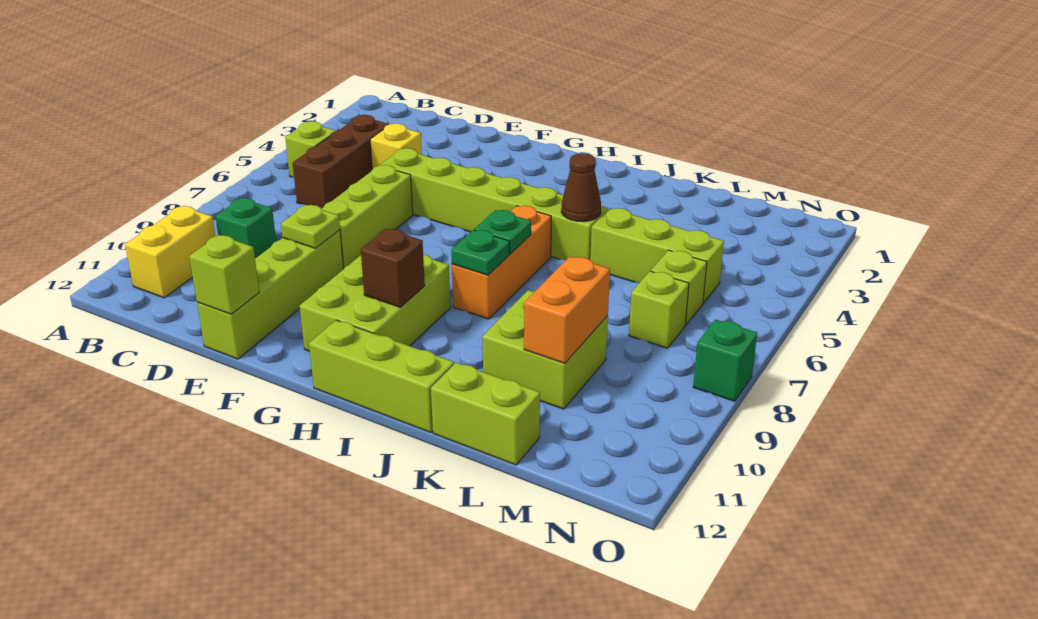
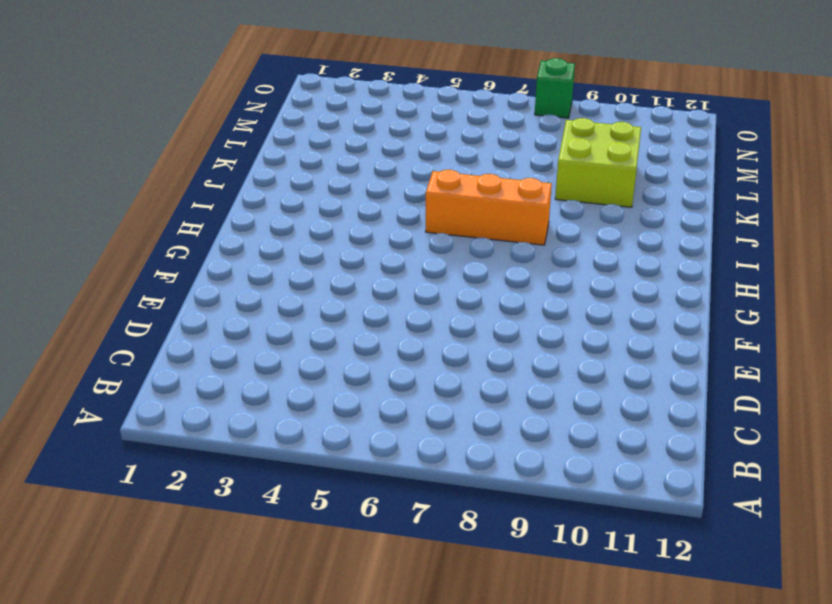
none -> lime 1x1 brick [285,121,336,177]
none -> yellow 1x2 brick [125,206,215,298]
none -> brown 1x3 brick [293,115,389,209]

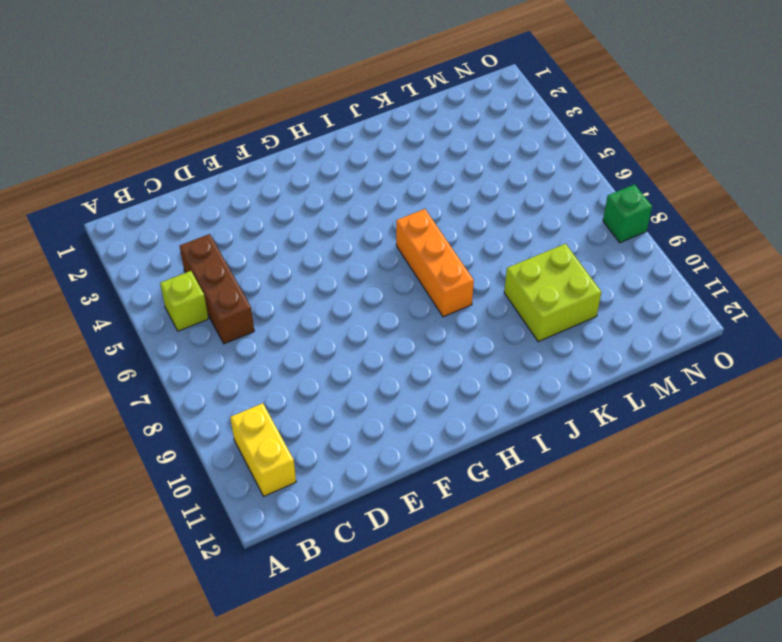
none -> green 1x1 brick [215,198,276,258]
none -> yellow 1x1 brick [370,123,422,169]
none -> lime 1x6 brick [381,148,608,260]

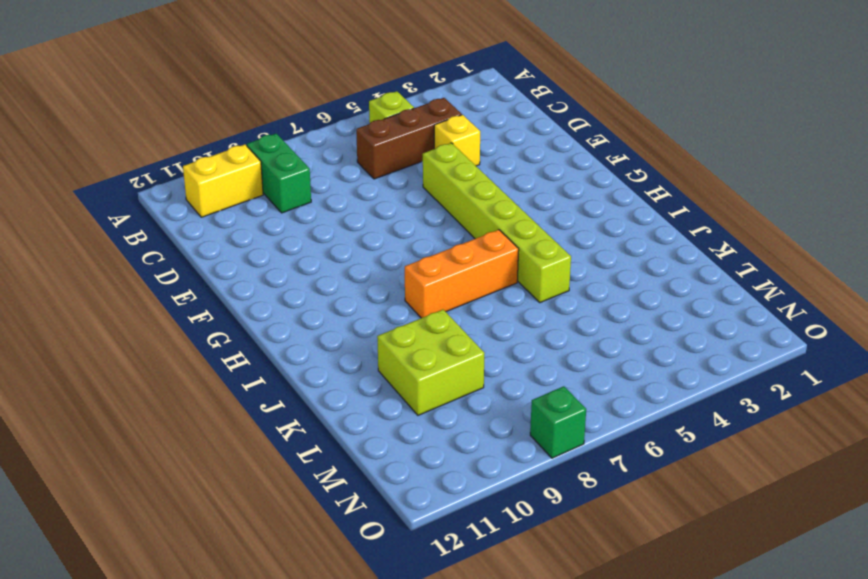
green 1x2 brick [247,134,311,213] -> green 1x1 brick [215,198,276,258]
none -> lime 1x3 brick [322,165,413,268]
none -> lime 1x4 brick [197,230,344,359]
none -> lime 2x3 brick [300,254,450,351]

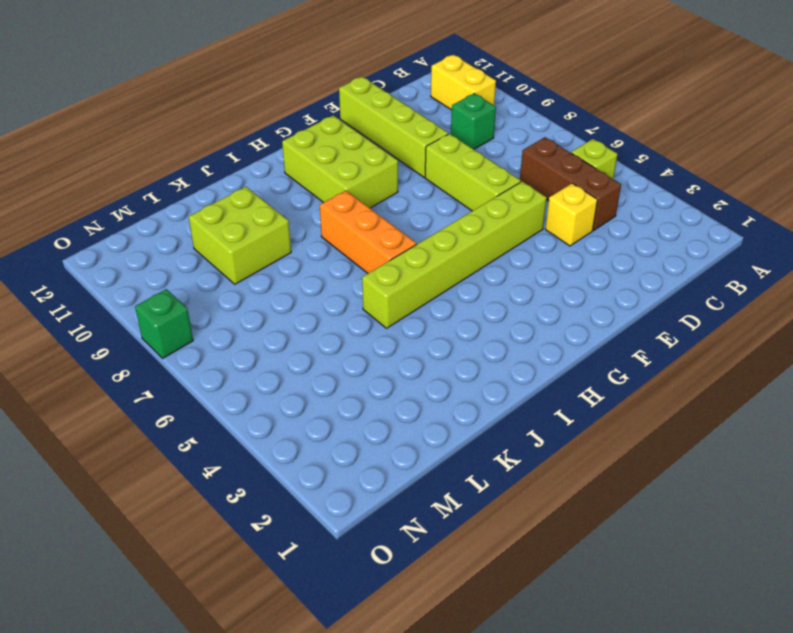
none -> lime 1x3 brick [309,320,454,433]
none -> lime 1x3 brick [590,208,724,303]
none -> lime 1x2 brick [431,363,540,465]

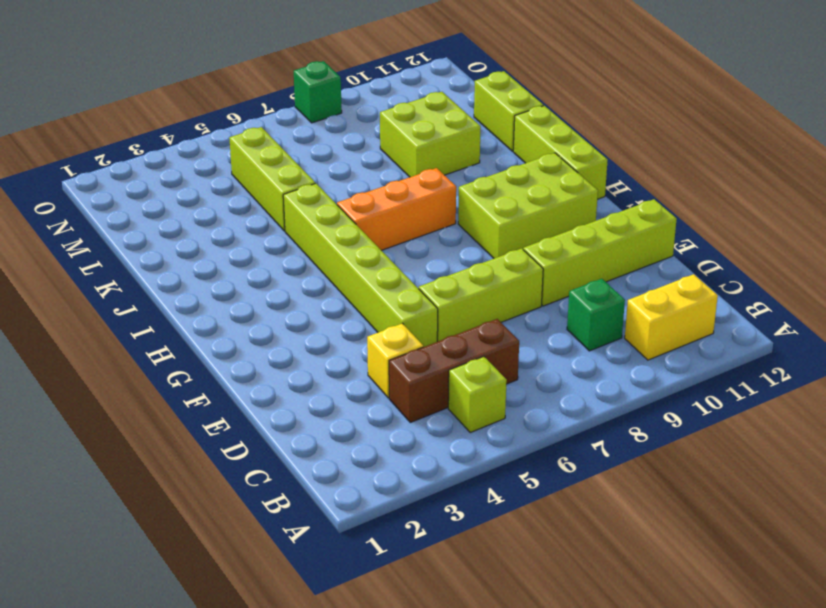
none -> lime 1x1 brick [651,250,707,325]
none -> lime 1x1 brick [629,271,689,348]
none -> lime 1x1 plate [281,205,340,248]

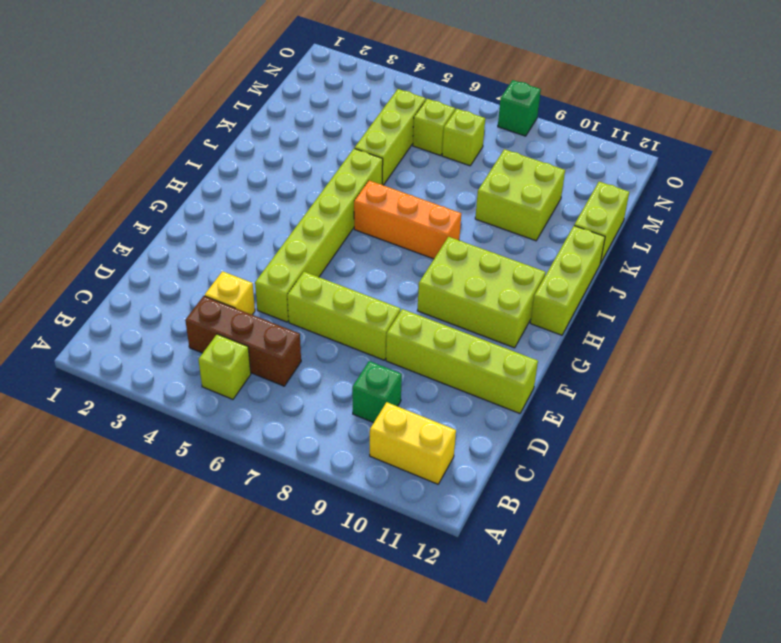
none -> lime 1x1 plate [281,205,340,248]
none -> lime 1x1 brick [189,235,259,314]
none -> brown 1x1 brick [361,229,425,307]

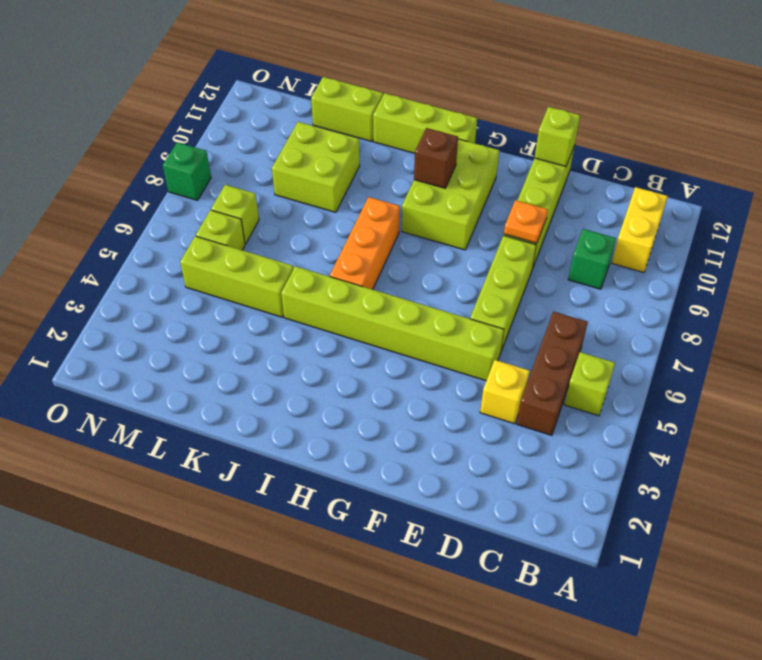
orange 1x1 plate [504,200,548,243] -> lime 1x1 plate [281,205,340,248]
none -> green 1x1 plate [474,210,531,254]
none -> green 1x1 plate [451,230,509,275]
none -> brown 1x1 cone [561,153,601,222]

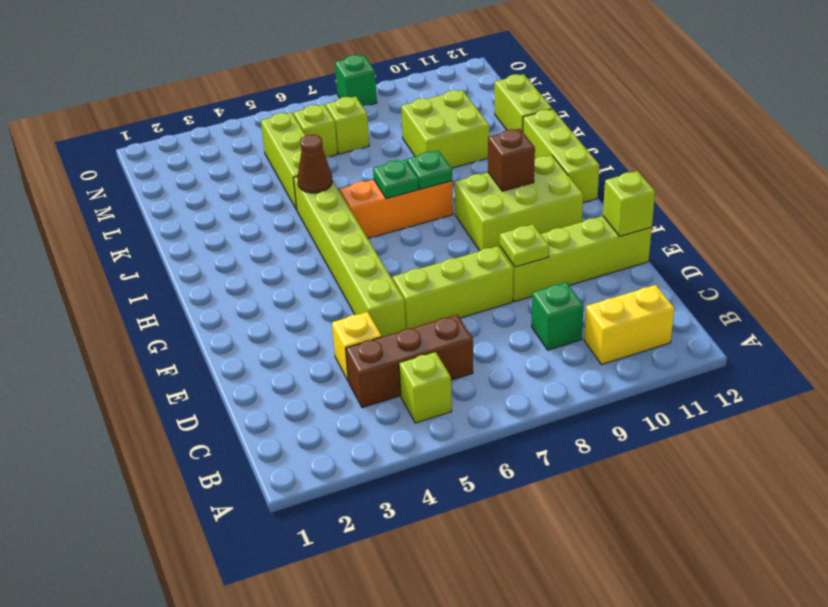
none -> orange 1x2 brick [524,257,610,363]

